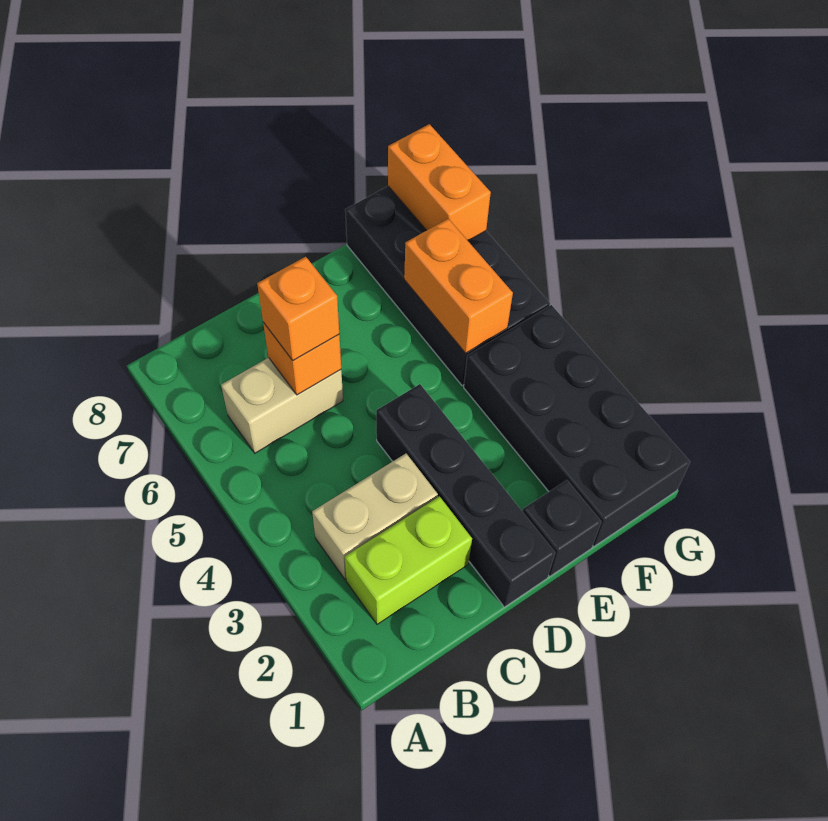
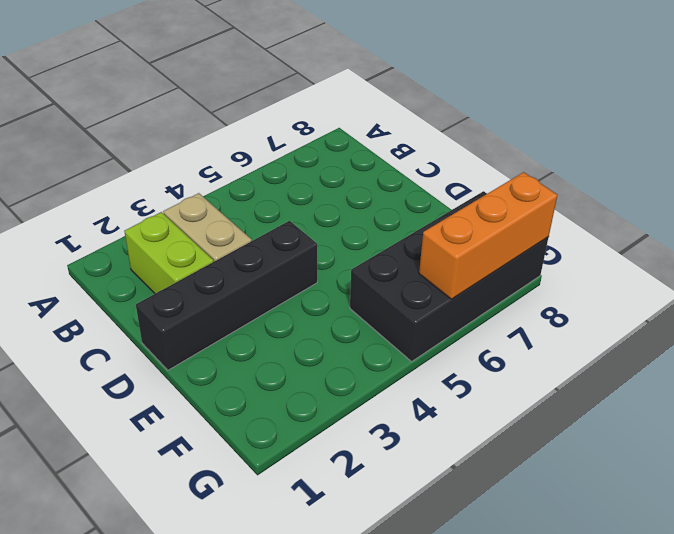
orange 1x3 brick [419,172,557,299] -> orange 1x2 brick [388,124,491,241]
none -> tan 1x2 brick [221,358,343,453]
none -> black 1x1 brick [523,480,601,576]

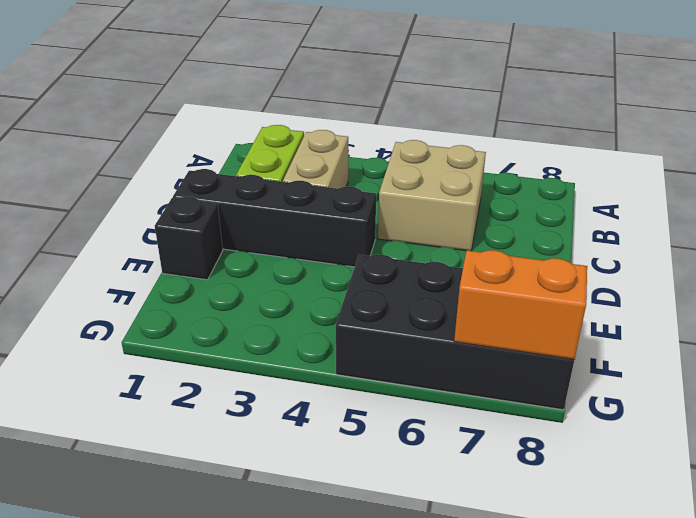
tan 2x2 brick [378,140,486,251] -> tan 1x2 brick [221,358,343,453]
none -> black 2x4 brick [464,305,690,546]
none -> orange 1x1 brick [263,323,341,395]

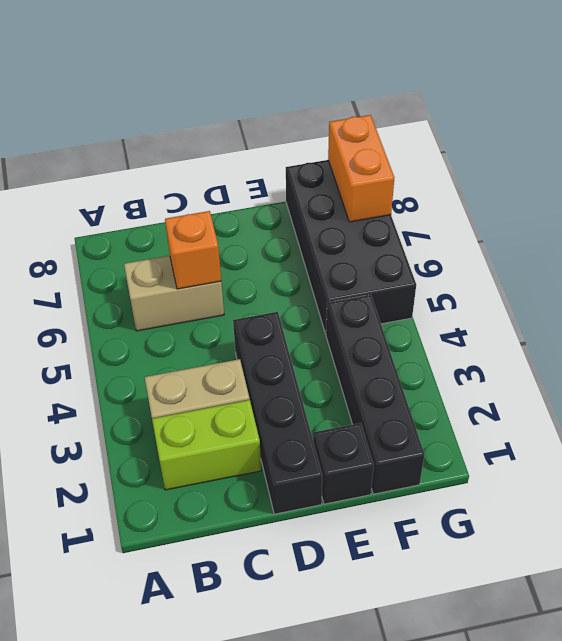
black 1x4 brick [326,295,424,494] -> black 2x4 brick [464,305,690,546]
none -> orange 1x2 brick [404,219,513,353]
none -> orange 1x1 brick [257,257,339,361]

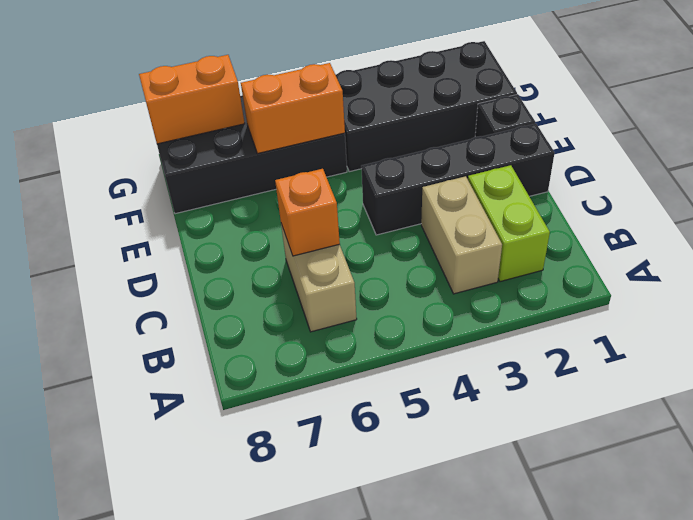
none -> orange 1x1 brick [257,257,339,361]

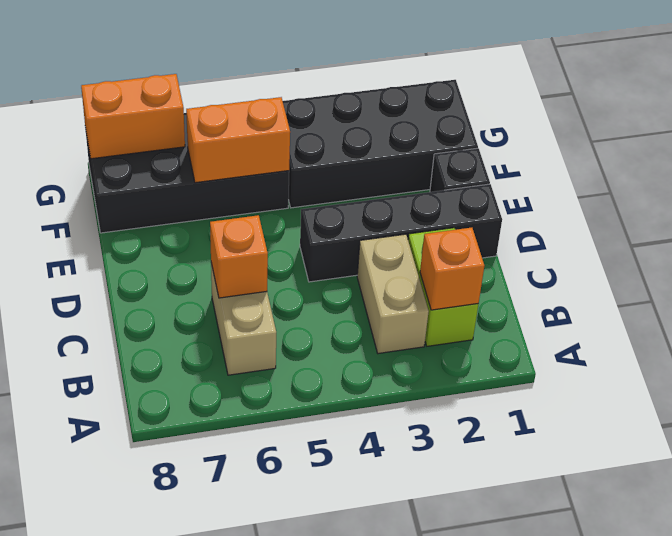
orange 1x1 brick [420,228,484,310] -> orange 1x1 brick moved to [257,257,339,361]

